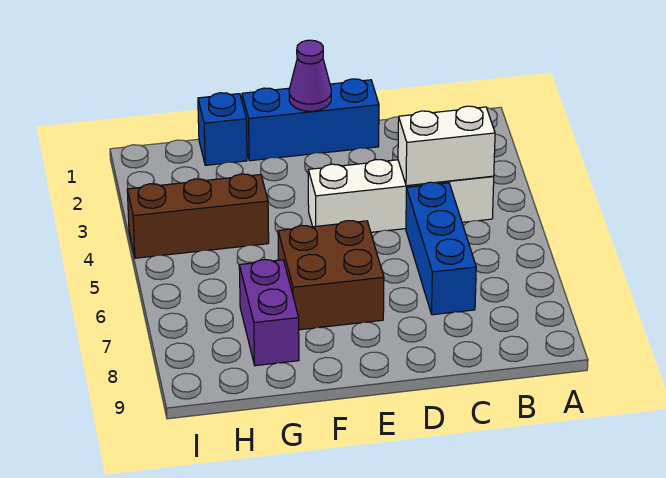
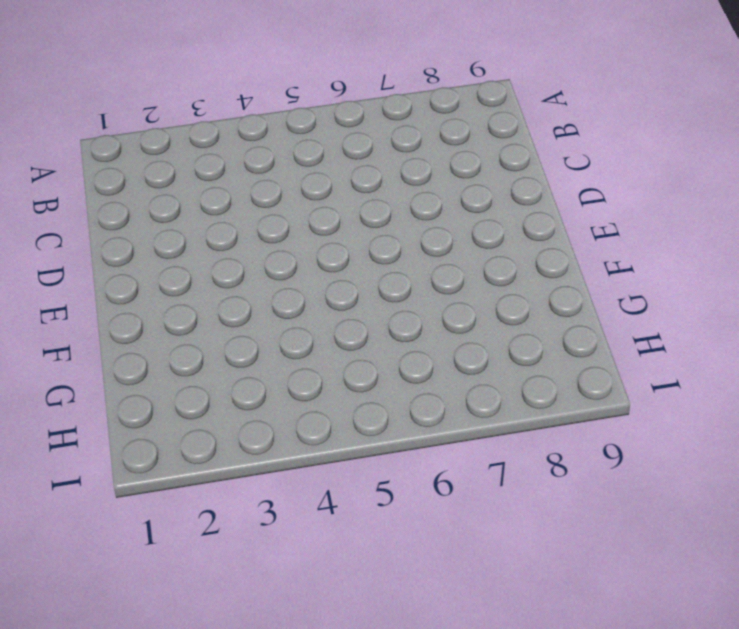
none -> white 1x4 brick [308,160,494,232]
none -> blue 1x3 brick [406,182,476,315]

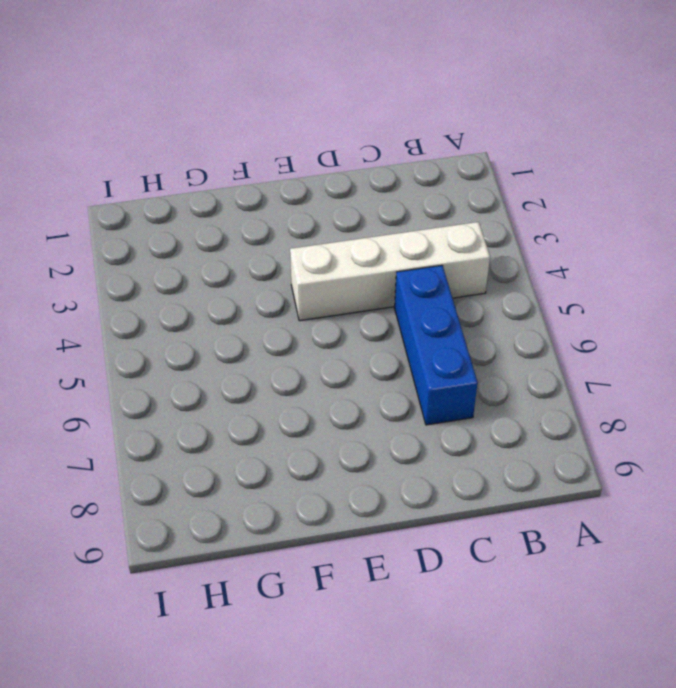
none -> blue 1x3 brick [242,79,379,161]
none -> brown 2x2 brick [278,221,384,330]

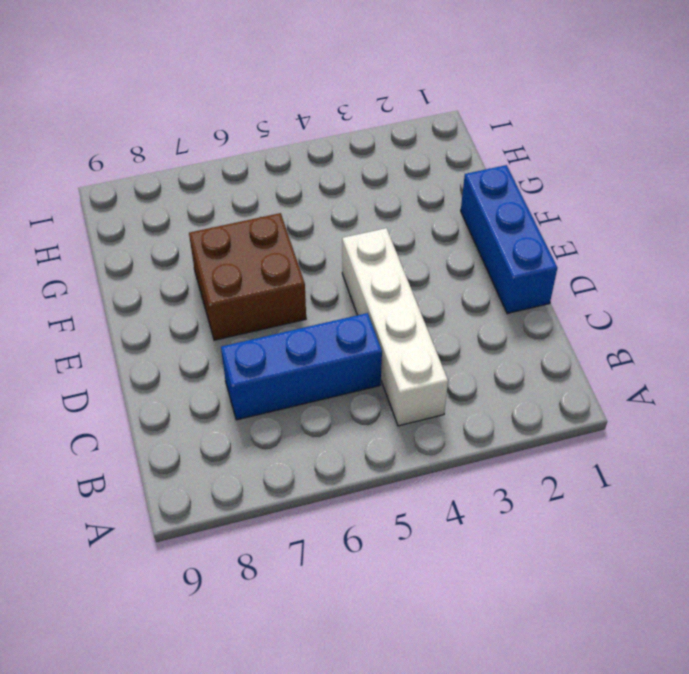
none -> blue 1x1 brick [198,93,247,165]
none -> brown 1x3 brick [127,174,269,258]

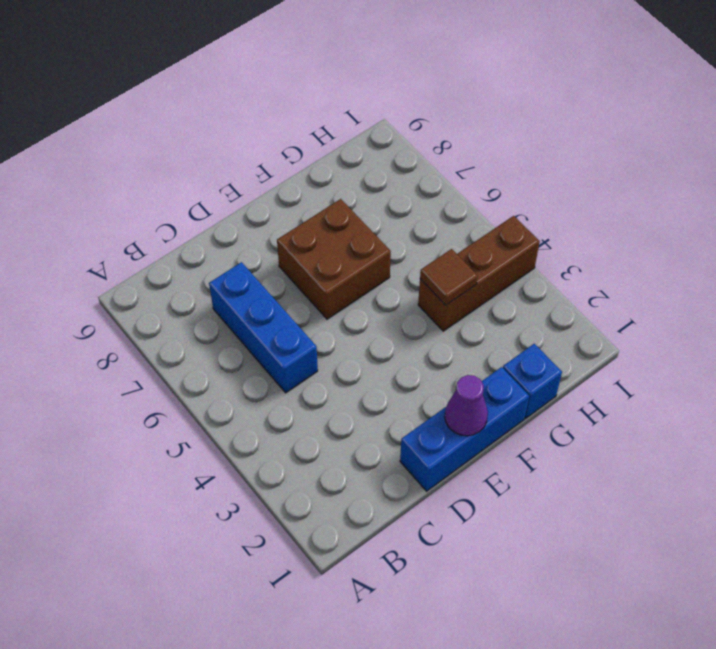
brown 1x1 tile [420,249,478,305] -> none
none -> white 1x4 brick [308,160,494,232]
none -> purple 1x2 brick [239,260,299,366]

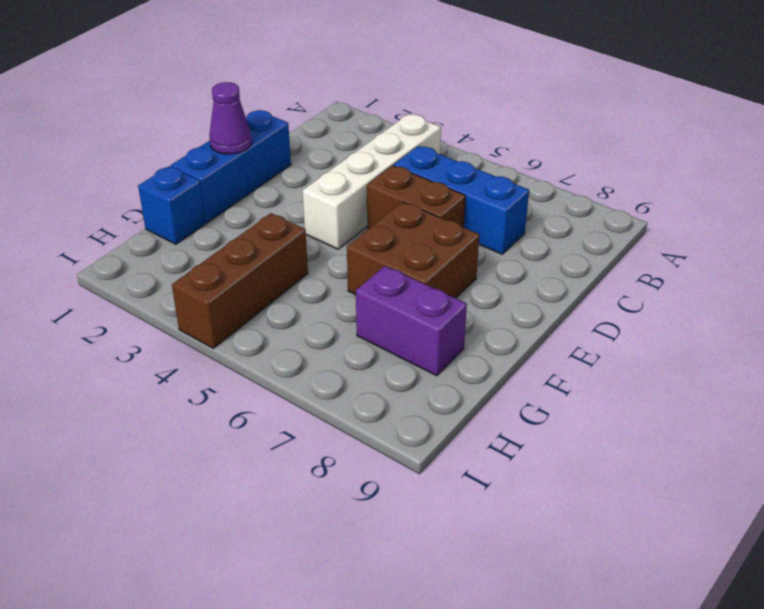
brown 1x2 brick [367,165,465,229] -> none
none -> white 1x2 brick [398,106,495,186]

